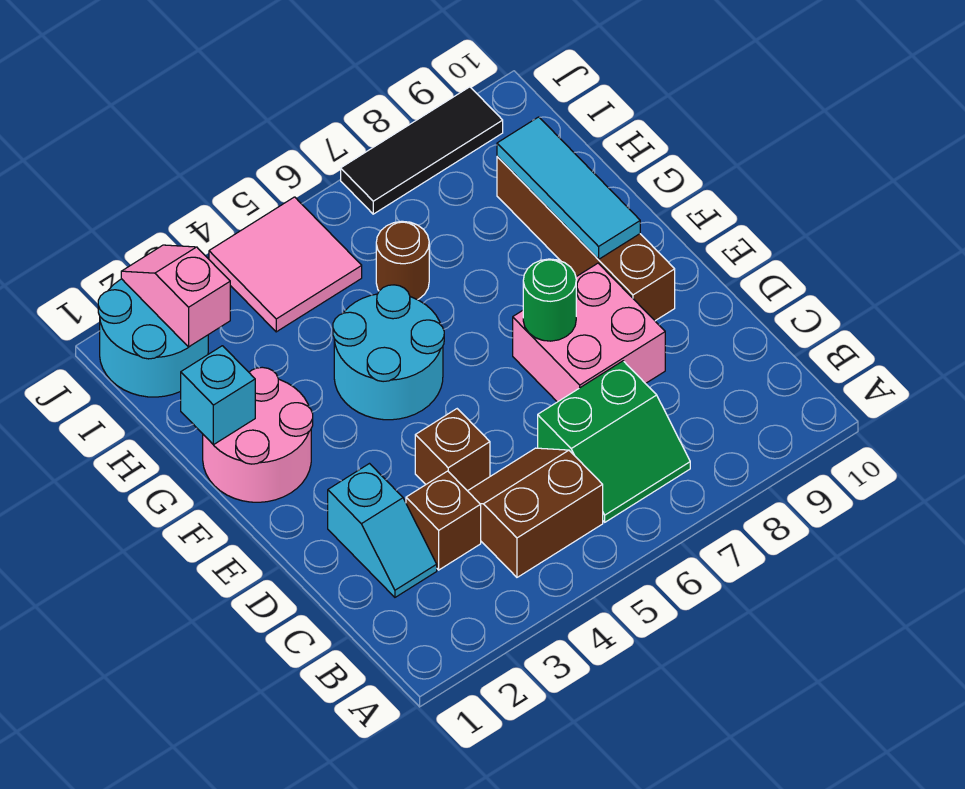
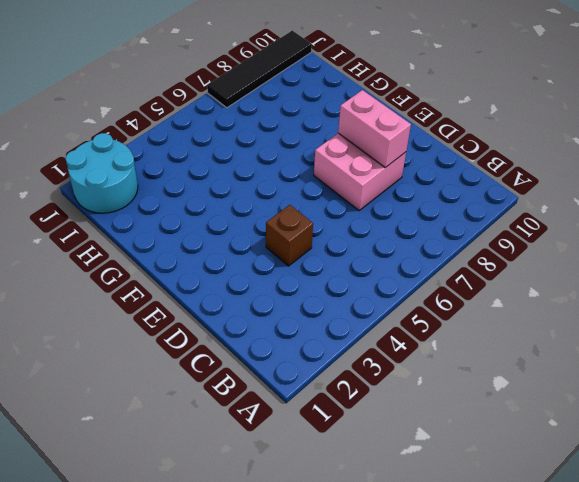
pink 1x2 brick [338,90,411,168] -> none
black 1x4 tile [207,31,312,108] -> black 1x3 tile [341,87,503,214]
none -> brown 2x2 slope [468,448,603,577]
none -> green 2x2 slope [538,361,690,522]
none -> cyan 1x2 slope [328,464,437,597]

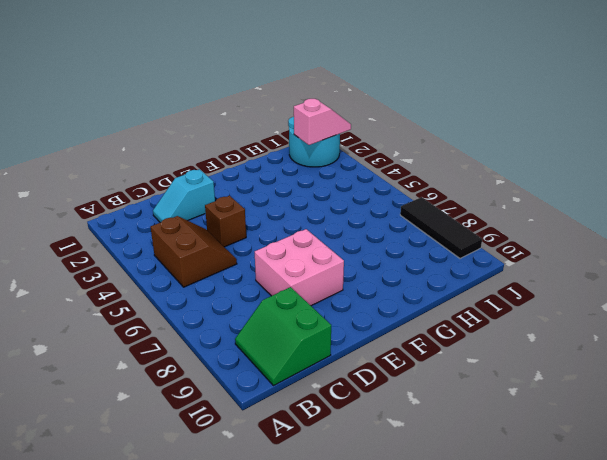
green 2x2 slope [235,287,331,386] -> green 2x2 slope moved to [538,361,690,522]
none -> brown 1x1 brick [406,471,481,570]
none -> brown 1x4 brick [497,156,675,321]
none -> pink 2x2 round brick [203,367,313,502]

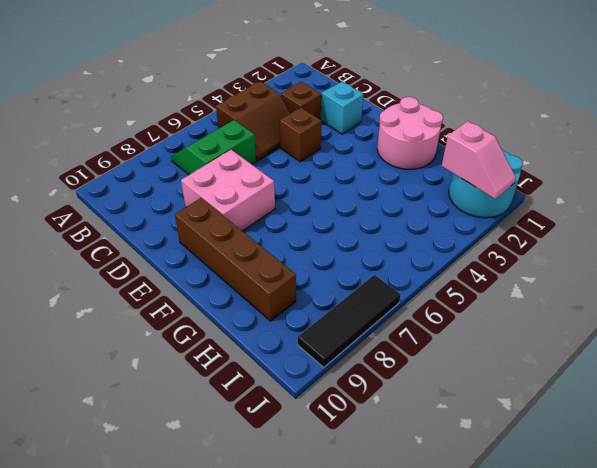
none -> cyan 2x2 round brick [333,285,444,420]
none -> brown 1x1 round brick [376,221,429,300]
none -> pink 2x2 tile [209,197,362,332]

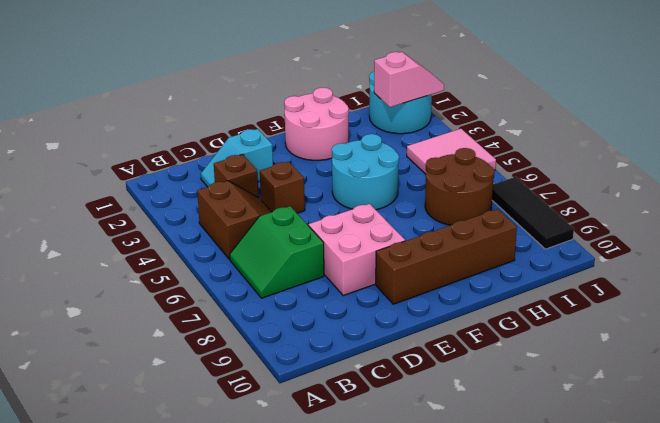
brown 2x2 round brick [425,148,494,225] -> brown 1x1 round brick [376,221,429,300]
none -> green 1x1 round brick [523,259,576,341]
none -> cyan 1x3 tile [497,117,640,259]
none -> cyan 1x1 brick [181,346,255,445]

